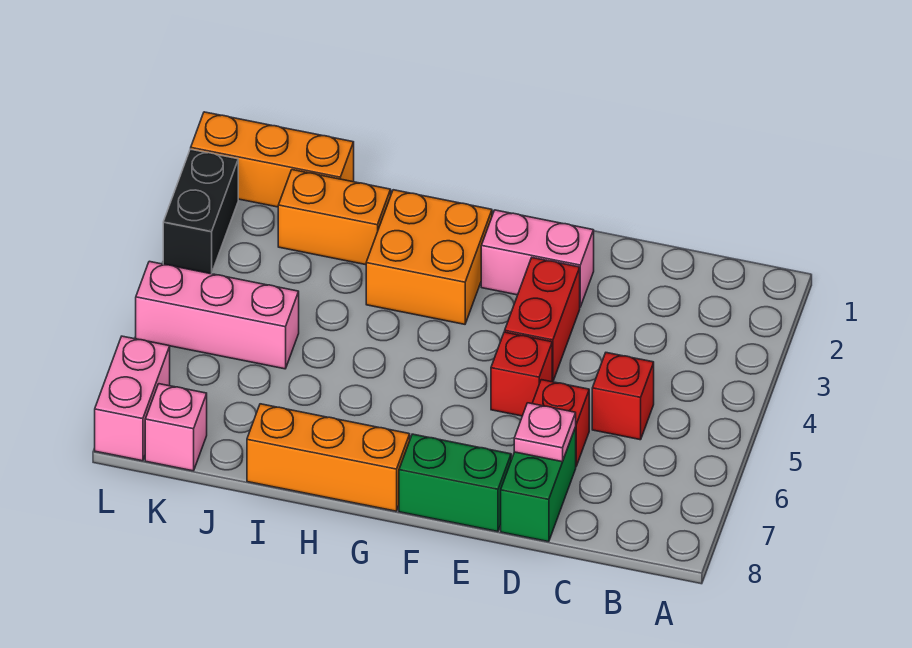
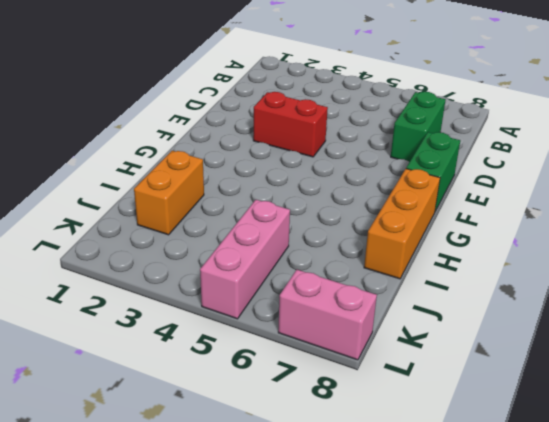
green 1x2 brick [391,92,446,162] -> green 1x2 brick turned to [501,427,576,542]
none -> red 1x1 brick [592,353,654,440]
none -> red 1x1 brick [532,380,589,466]
none -> pink 1x2 brick [481,210,594,307]

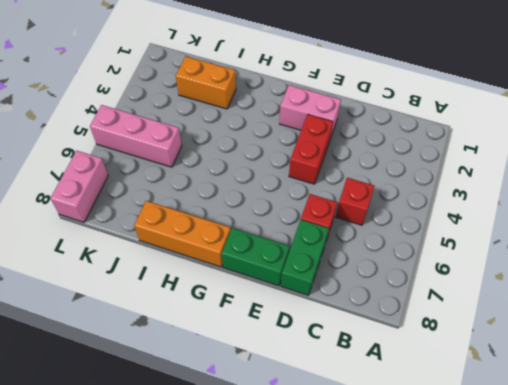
none -> red 1x1 brick [491,332,552,416]
none -> orange 2x2 brick [366,190,492,324]
none -> orange 1x3 brick [191,112,354,207]

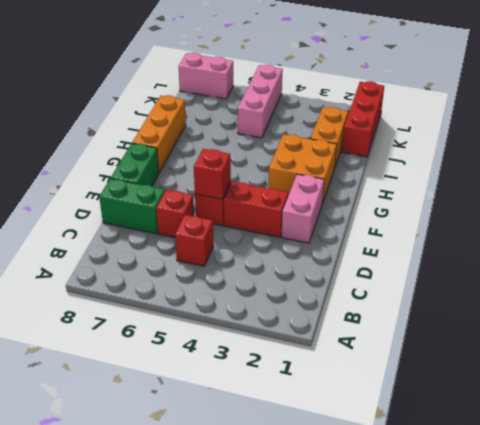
red 1x1 brick [194,149,231,199] -> none
red 1x3 brick [342,81,384,157] -> orange 1x3 brick [191,112,354,207]
none -> pink 1x1 brick [145,384,207,471]
none -> black 1x2 brick [163,149,238,274]
none -> pink 1x1 plate [514,403,576,462]

